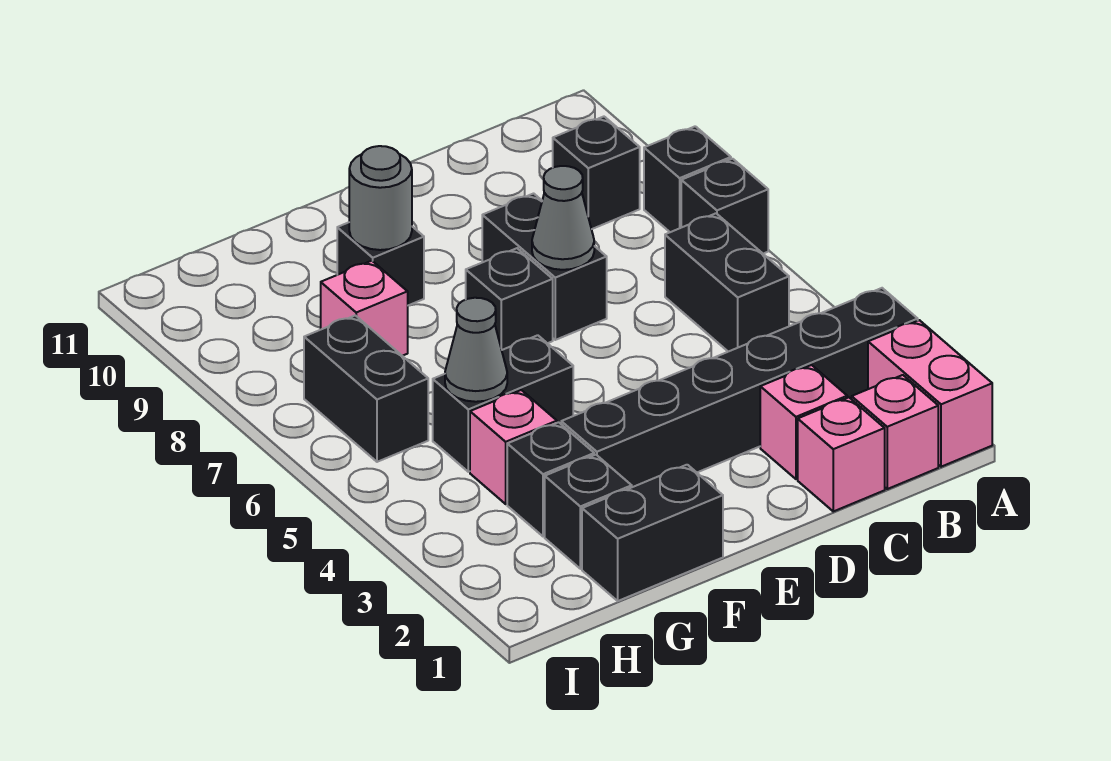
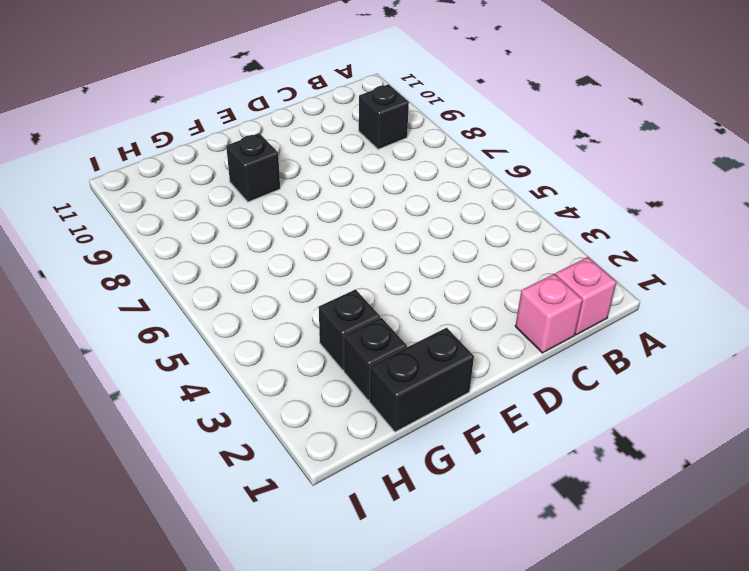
none -> pink 1x2 brick [868,320,992,467]
none -> black 1x6 brick [561,288,918,487]
none -> black 1x1 brick [681,159,768,254]

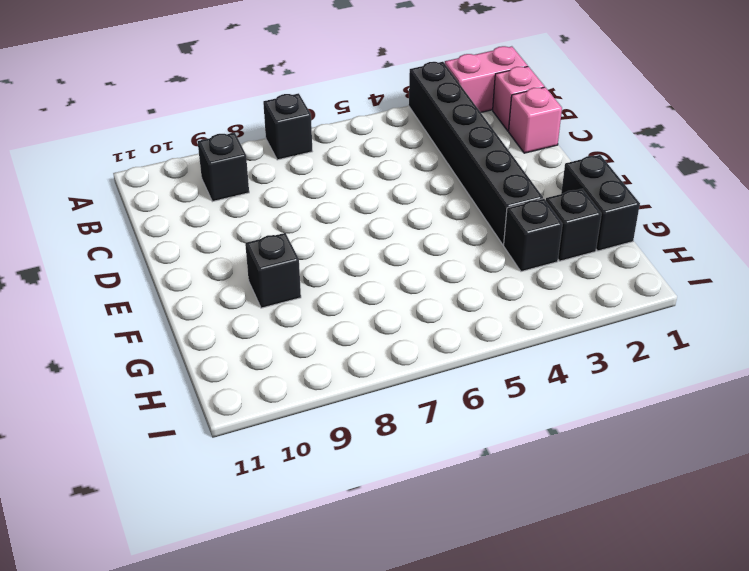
none -> black 1x1 brick [644,126,731,232]
none -> black 1x2 brick [665,213,789,352]
none -> pink 1x1 brick [760,365,847,479]

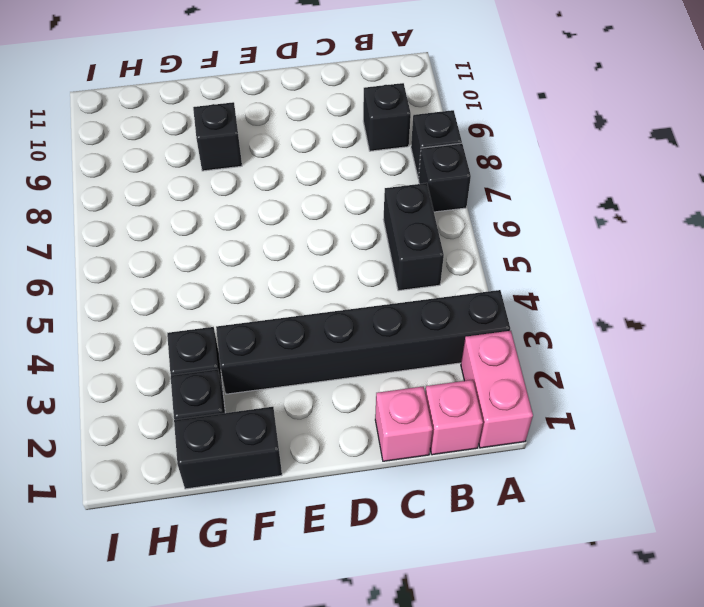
none -> pink 1x1 brick [760,365,847,479]
none -> black 1x2 brick [482,194,607,340]
none -> black 1x1 brick [466,248,553,350]

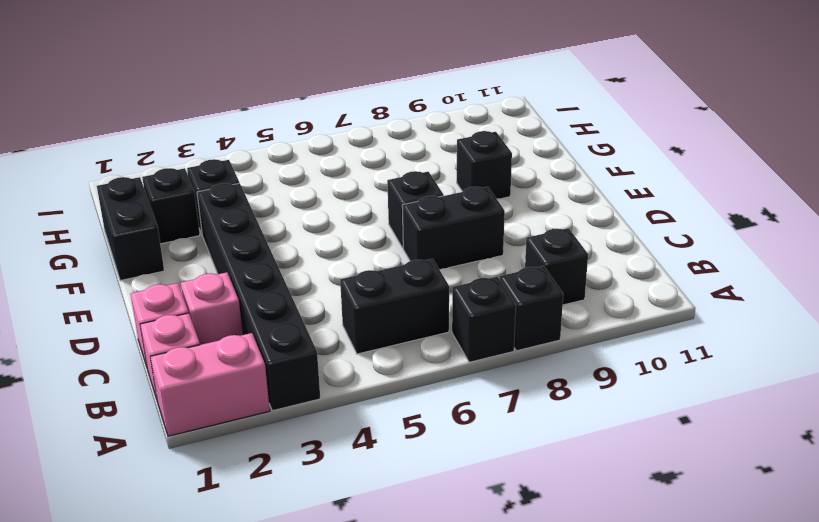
none -> black 1x2 brick [433,335,573,472]
none -> pink 1x1 brick [470,390,557,504]
none -> pink 1x1 brick [321,261,408,356]

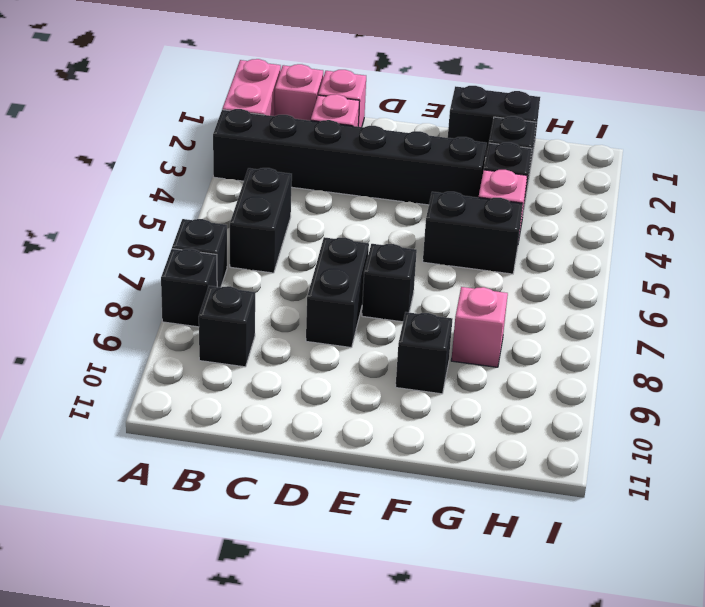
none -> black 1x2 brick [304,315,428,462]
none -> grey 1x1 cone [532,166,594,270]
none -> grey 1x1 round brick [349,146,412,250]

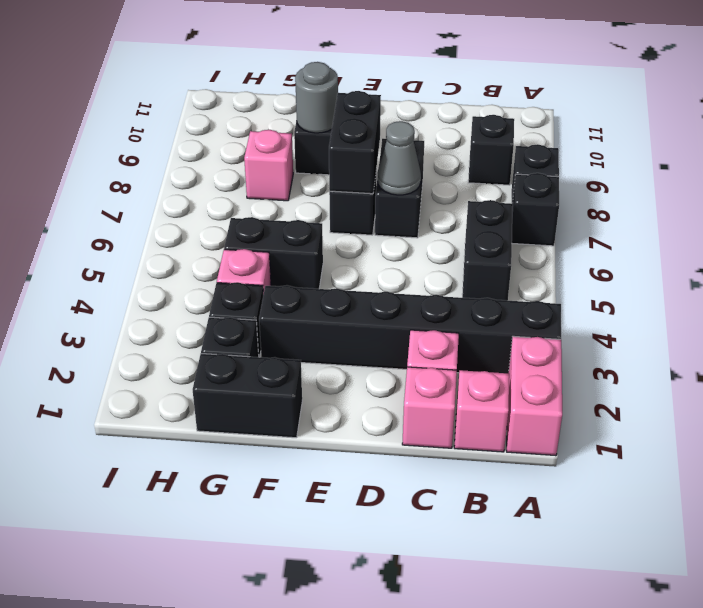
black 1x2 brick [329,91,381,194] -> black 1x2 brick moved to [304,315,428,462]
none -> grey 1x1 cone [445,298,507,402]

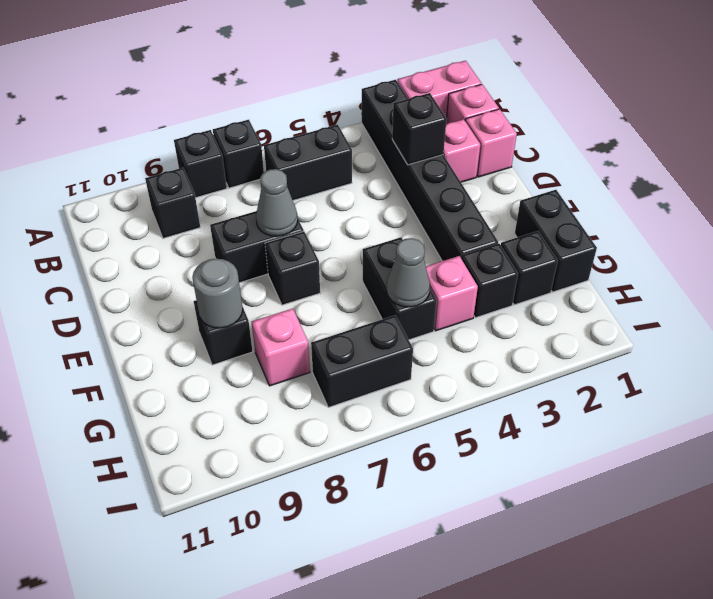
black 1x1 brick [392,93,447,165] -> none

